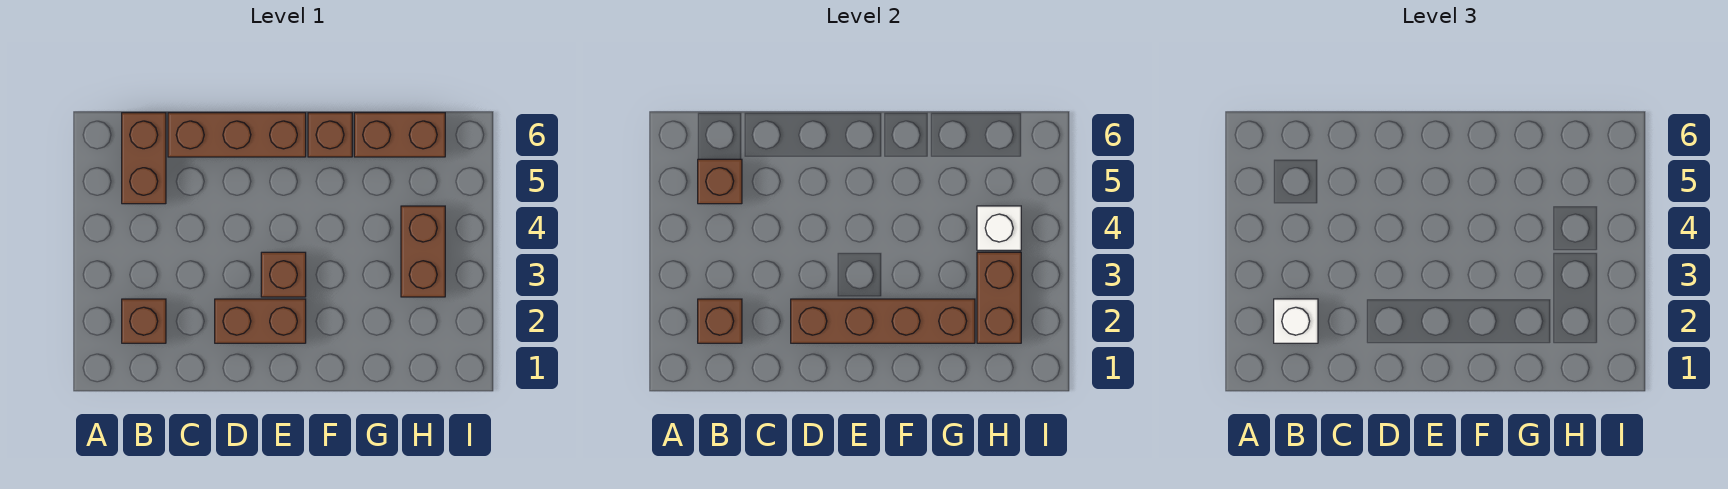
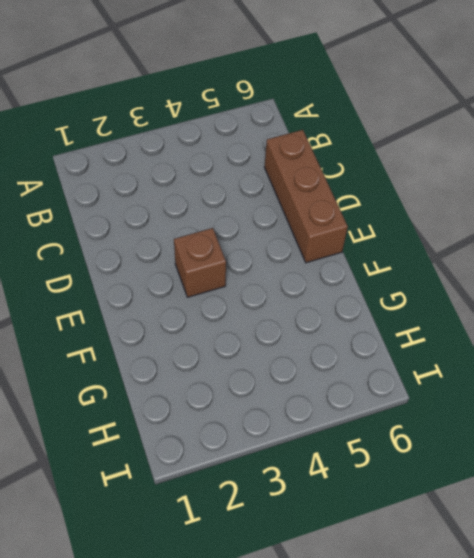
none -> brown 1x1 brick [122,299,166,343]
none -> brown 1x2 brick [122,113,166,204]
none -> brown 1x2 brick [215,299,306,343]

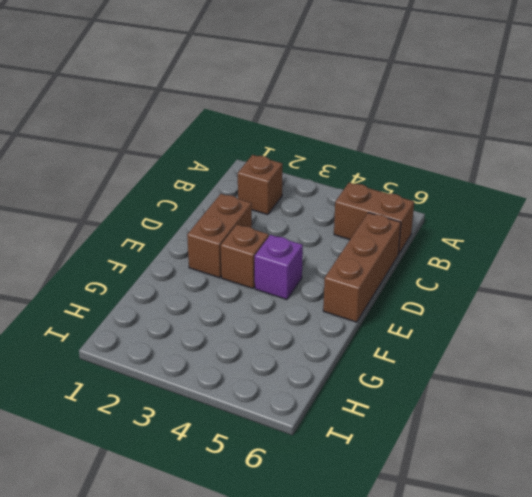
purple 1x1 brick [255,235,303,300] -> none
none -> brown 1x1 brick [308,113,352,157]
none -> brown 1x2 brick [354,113,445,157]
none -> brown 1x2 brick [401,206,445,297]

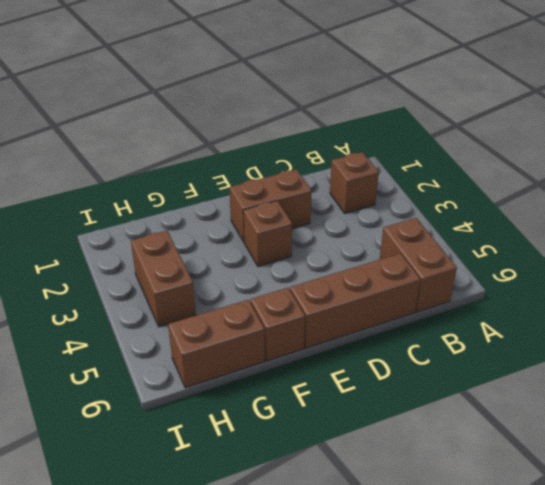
none -> brown 1x1 brick [698,299,742,343]
none -> brown 1x1 brick [698,159,742,204]
none -> brown 1x4 brick [791,299,975,343]

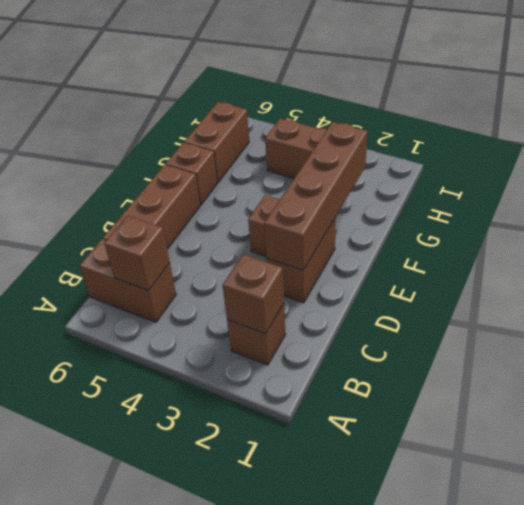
none -> brown 1x2 brick [977,252,1021,343]
none -> white 1x1 brick [977,206,1021,250]
none -> white 1x1 brick [1274,299,1318,343]

